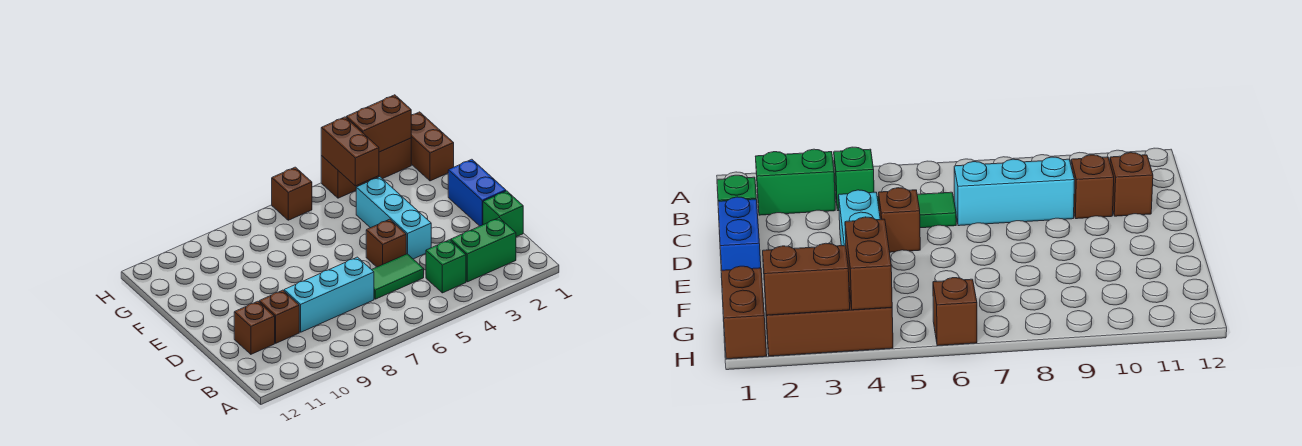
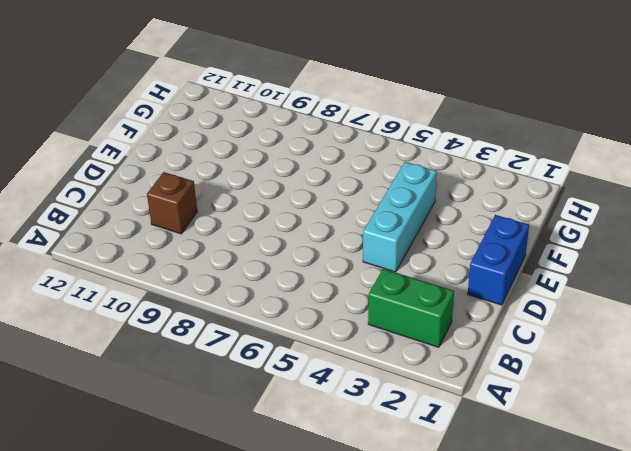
none -> green 1x1 brick [426,240,466,293]
none -> green 1x1 brick [483,191,523,237]
none -> green 1x2 tile [372,254,424,299]

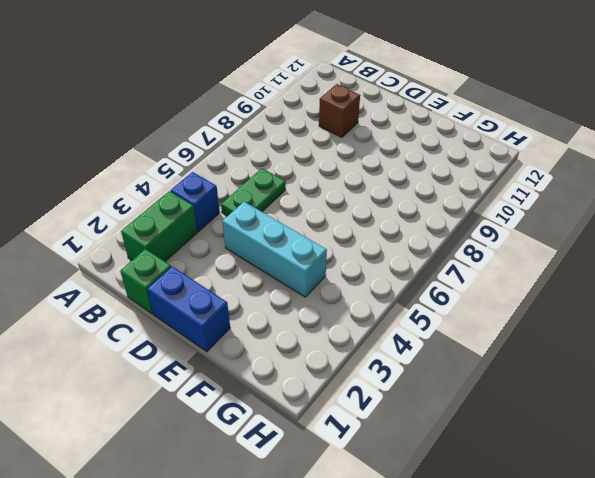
blue 1x1 brick [171,172,220,231] -> green 1x1 brick [426,240,466,293]
green 1x2 plate [221,168,286,216] -> green 1x2 tile [372,254,424,299]
none -> cyan 1x3 brick [284,257,374,332]
none -> brown 1x1 brick [234,301,275,354]
none -> brown 1x1 brick [366,219,406,267]

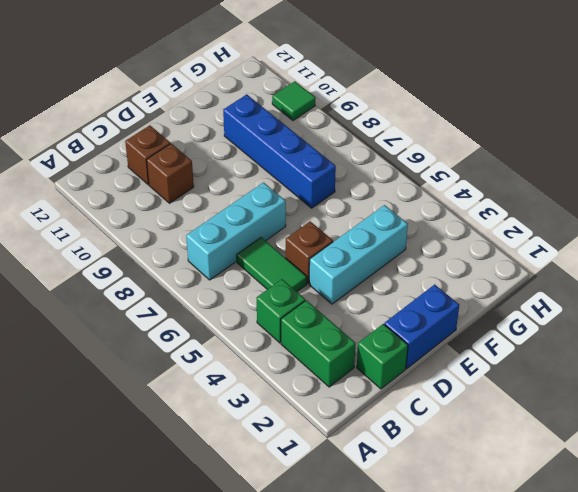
cyan 1x3 brick [186,183,286,280] -> cyan 1x3 brick turned to [284,257,374,332]
blue 1x4 brick [223,94,336,208] -> none
green 1x1 tile [272,81,316,121] -> none
none -> brown 1x2 brick [411,112,454,181]
none -> brown 1x3 brick [321,138,411,198]
none -> brown 1x1 brick [272,167,312,220]

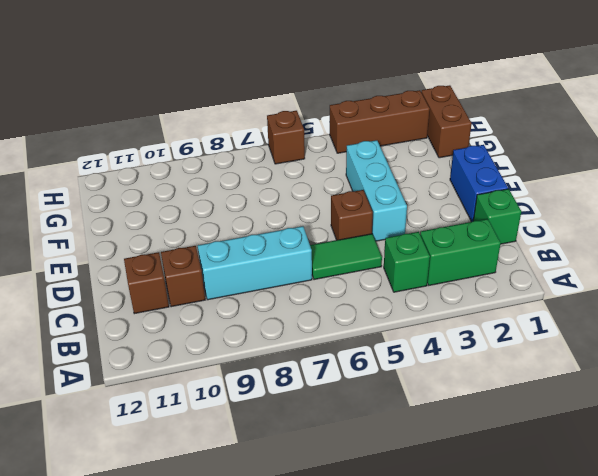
none -> brown 1x2 brick [321,117,379,186]
none -> brown 1x2 brick [346,95,411,152]

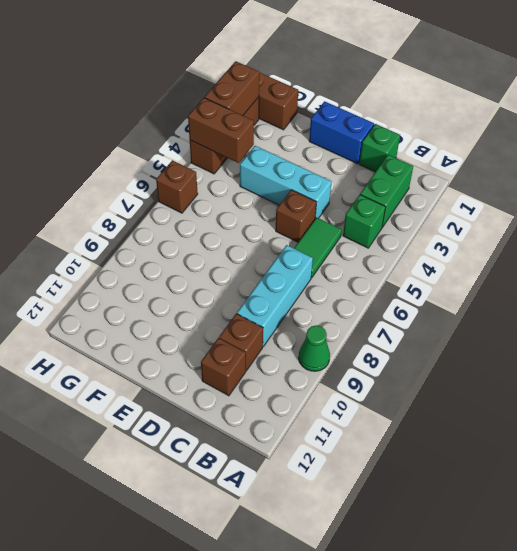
green 1x1 cone [299,325,330,371] -> none

